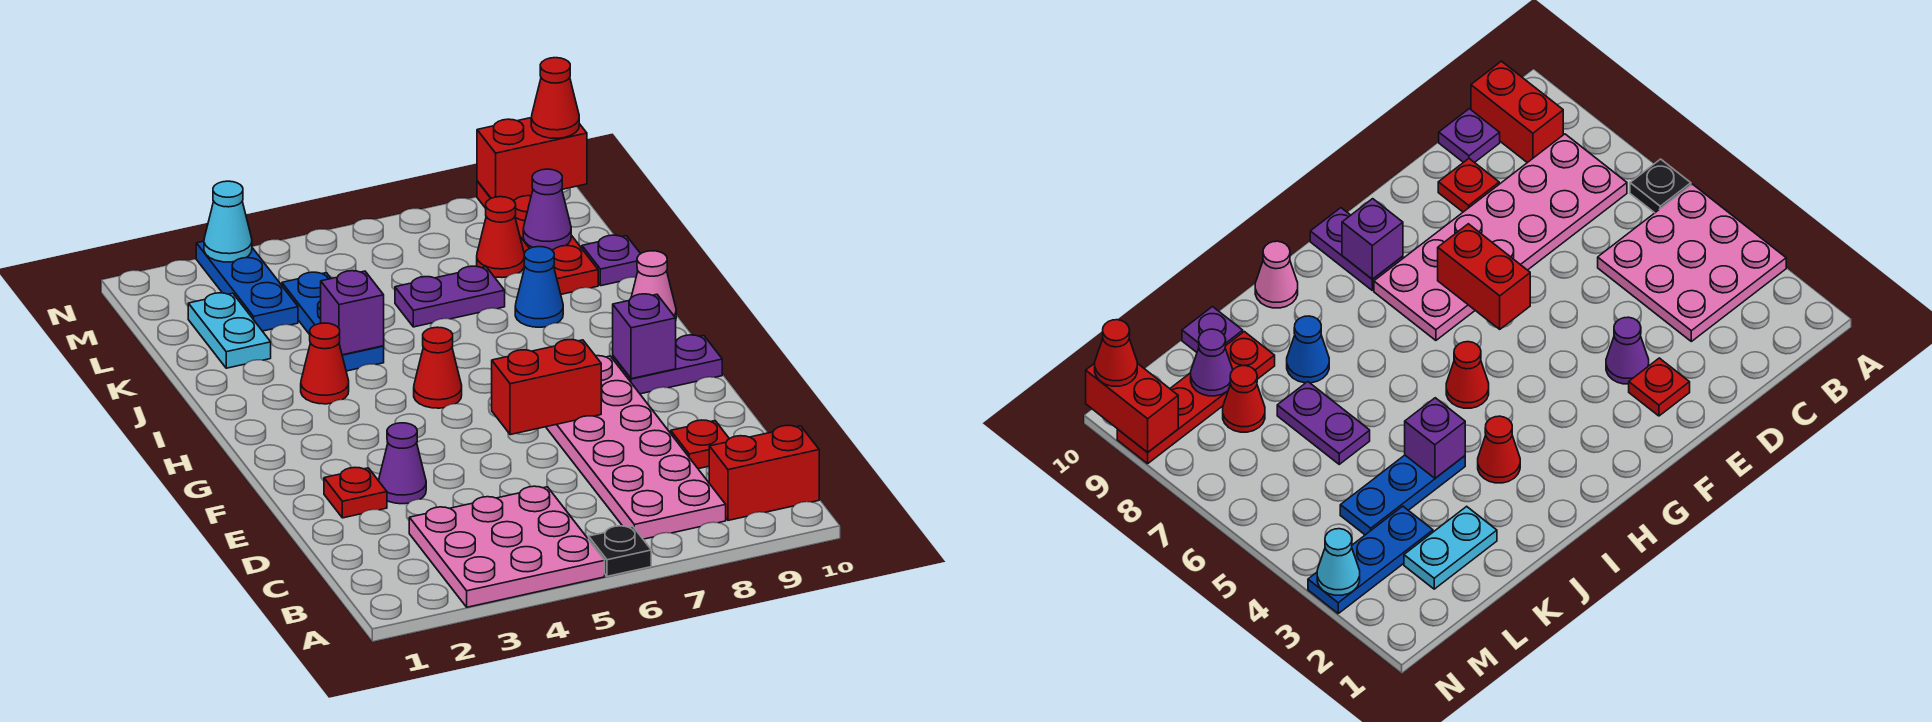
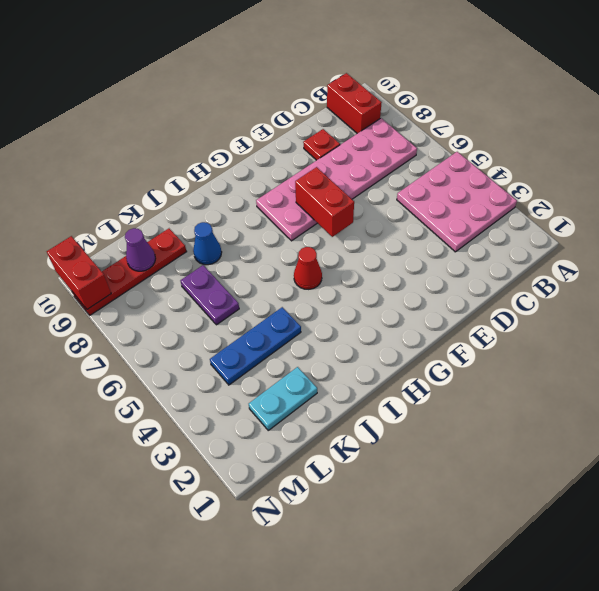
none -> black 1x1 plate [589,526,651,576]
none -> purple 1x1 plate [1439,109,1500,163]
none -> red 1x1 plate [324,467,387,518]

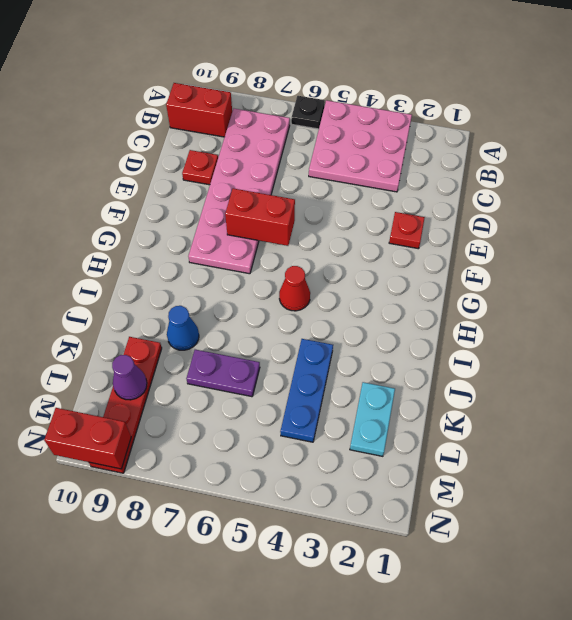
none -> purple 1x1 plate [1439,109,1500,163]
none -> purple 1x1 cone [379,423,426,504]
none -> purple 1x2 plate [613,335,722,394]

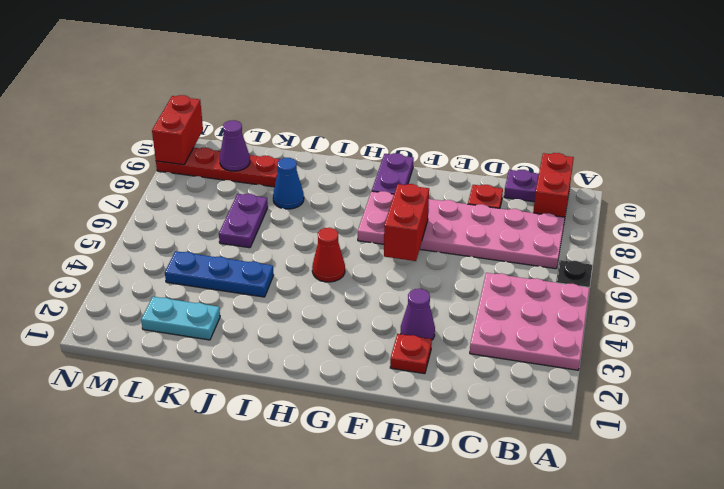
none -> red 1x1 cone [301,323,349,404]
none -> pink 1x1 cone [631,251,676,318]
none -> purple 1x1 plate [582,235,640,286]

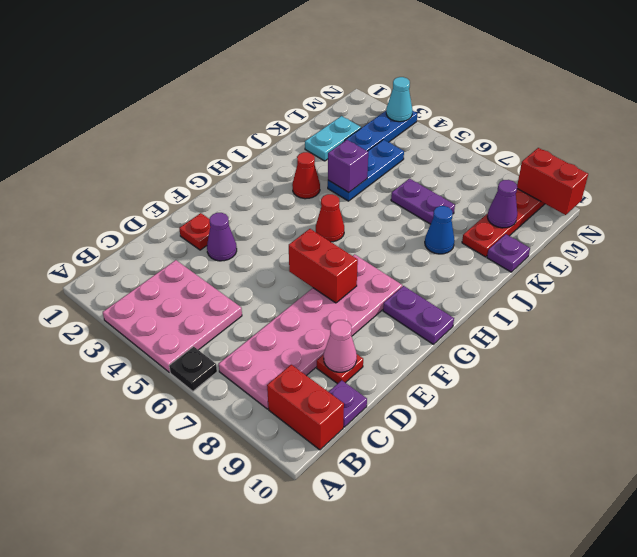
pink 1x1 cone [324,320,357,372] -> pink 1x1 cone moved to [631,251,676,318]
none -> red 1x1 cone [477,197,524,278]
none -> purple 1x1 brick [613,294,676,379]
none -> red 1x1 cone [531,58,579,138]

